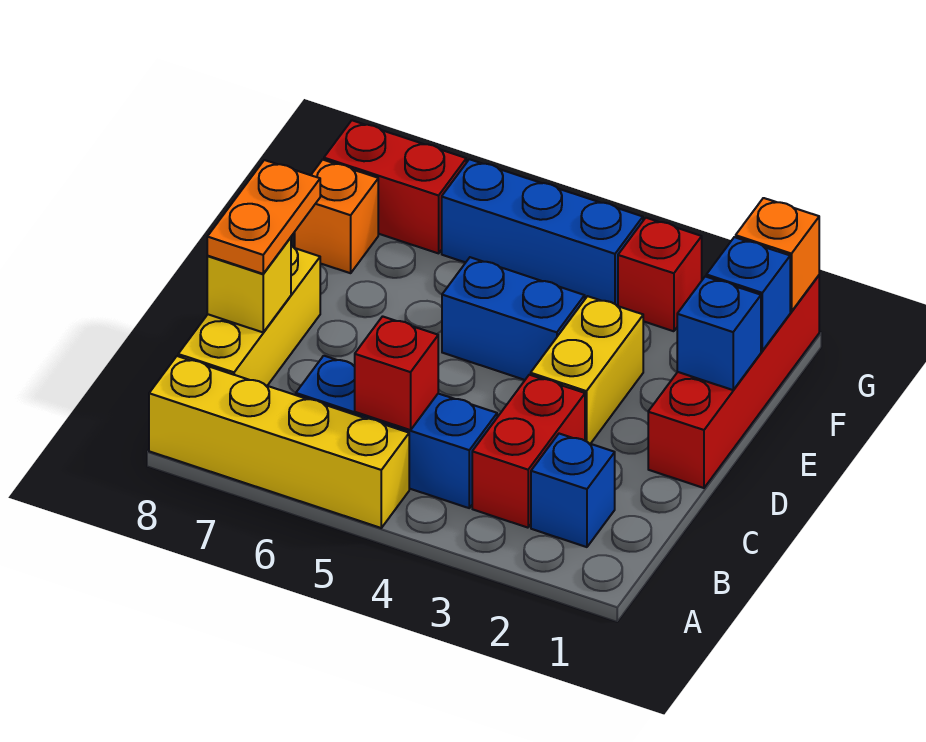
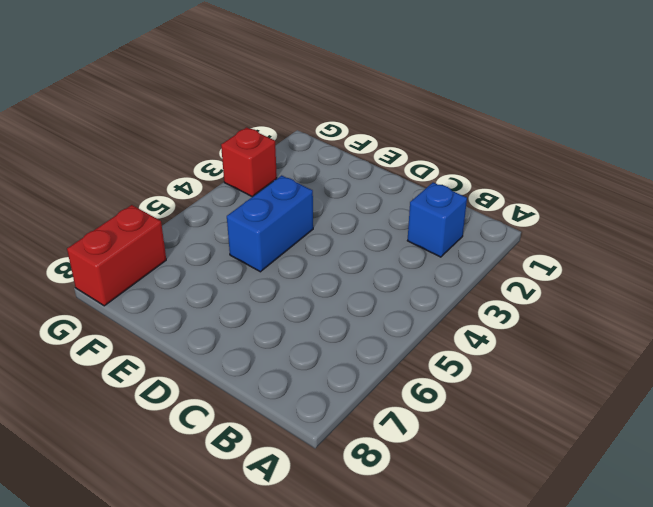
none -> yellow 1x4 brick [149,356,409,528]
none -> red 1x2 brick [472,375,585,528]
none -> blue 1x3 brick [296,356,497,508]

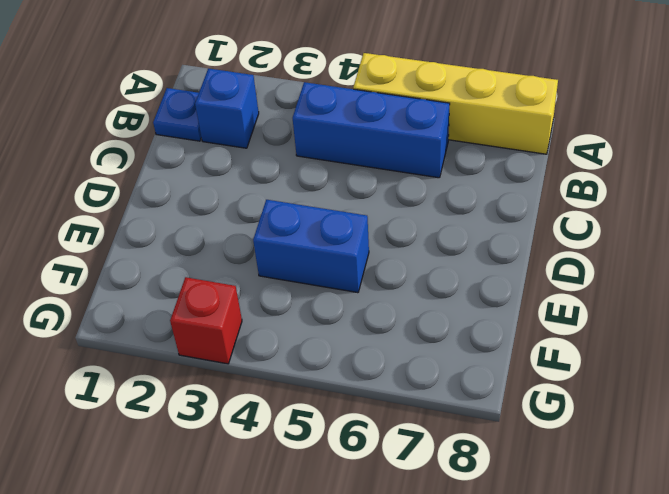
blue 1x1 plate [153,88,201,141] -> none
none -> red 1x2 brick [472,375,585,528]
none -> yellow 1x3 brick [178,246,320,386]
none -> red 1x4 brick [648,275,819,488]

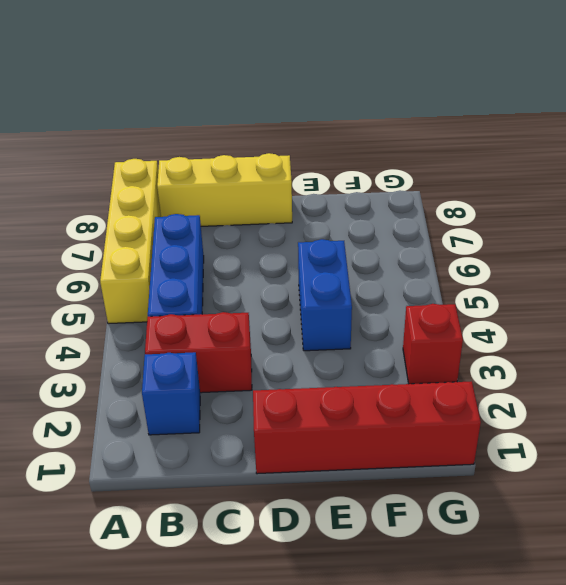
none -> yellow 1x2 brick [531,296,643,444]
none -> orange 1x1 brick [295,160,378,273]
none -> blue 1x3 brick [442,159,643,306]

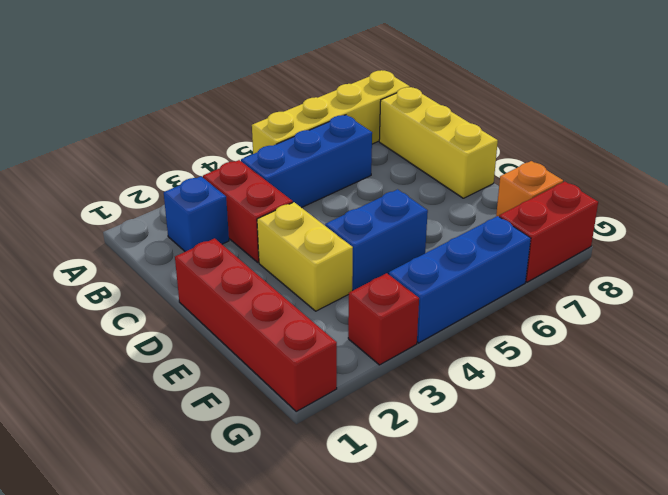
none -> red 1x1 brick [355,316,438,430]
none -> yellow 1x1 brick [207,237,291,332]
none -> blue 1x1 brick [677,276,761,390]

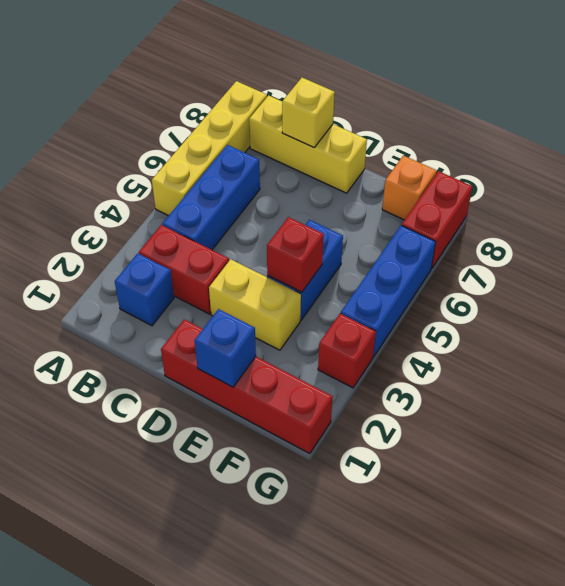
red 1x1 brick [267,217,324,292] -> red 1x1 brick moved to [355,316,438,430]
none -> blue 1x1 brick [706,237,790,351]
none -> orange 1x1 brick [736,198,819,312]
none -> orange 1x2 plate [207,160,320,274]

